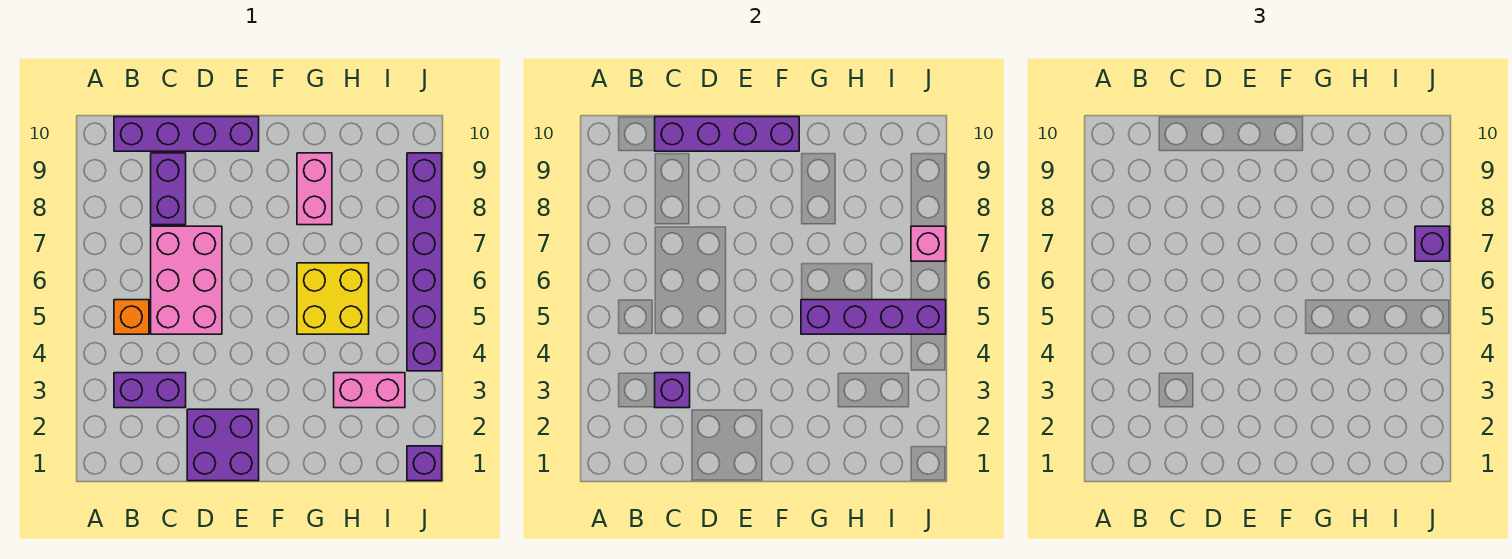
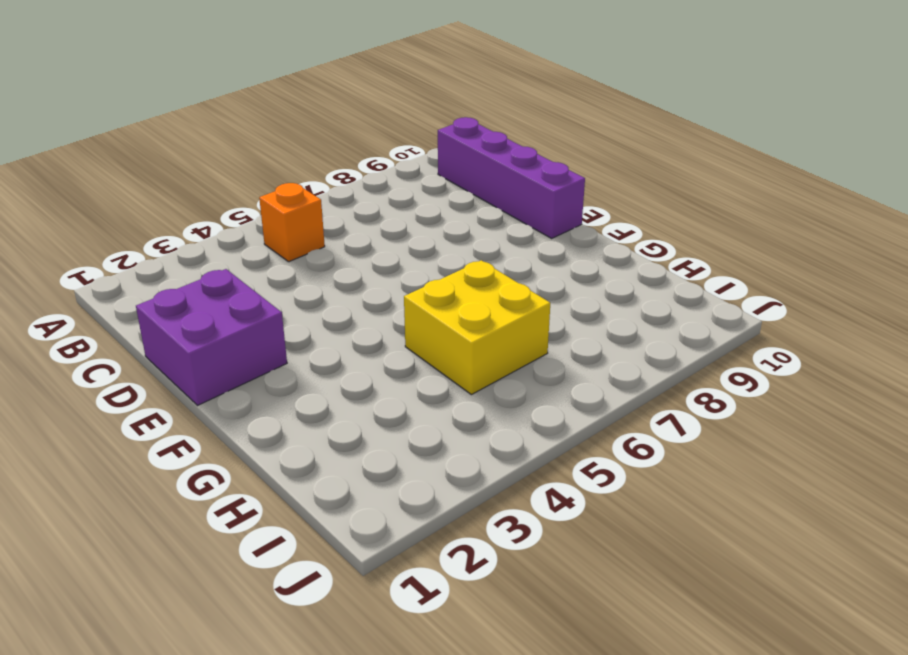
none -> purple 1x2 brick [114,373,186,408]
none -> pink 2x3 brick [151,226,222,334]
none -> purple 1x2 brick [151,153,186,225]

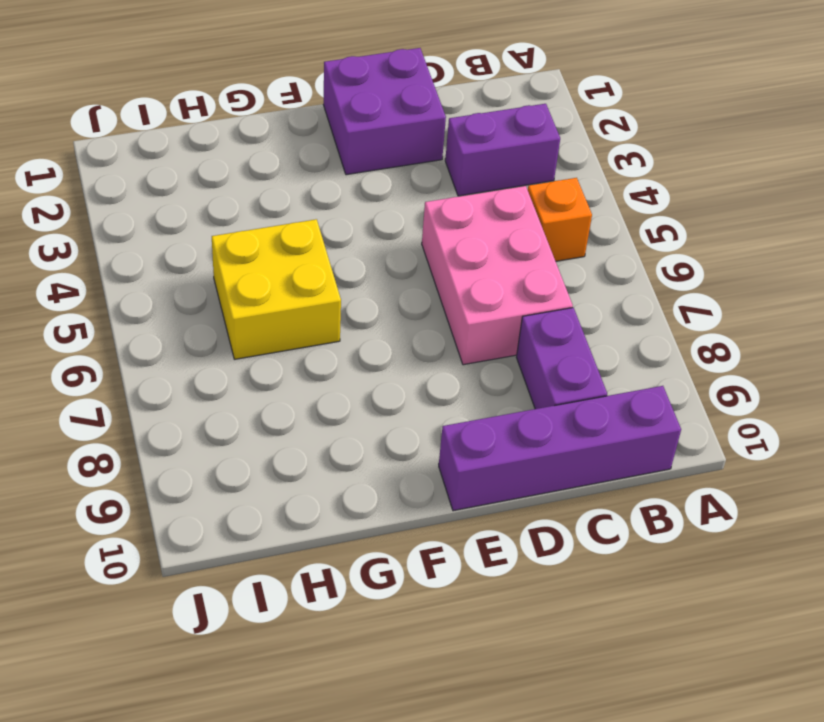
none -> pink 1x2 brick [297,153,332,225]
none -> pink 1x2 brick [334,373,405,408]
none -> purple 1x1 brick [407,446,442,481]

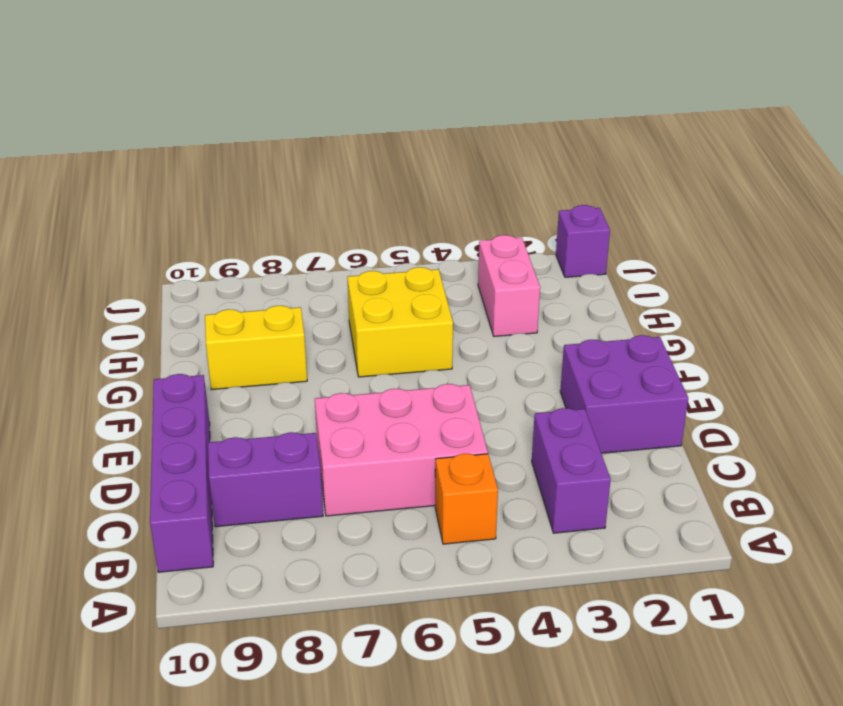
yellow 1x2 brick [205,306,307,390] -> pink 1x2 brick [297,153,332,225]
none -> purple 1x6 brick [407,153,442,371]
none -> purple 1x1 brick [655,373,690,408]
none -> purple 1x4 brick [655,117,799,151]

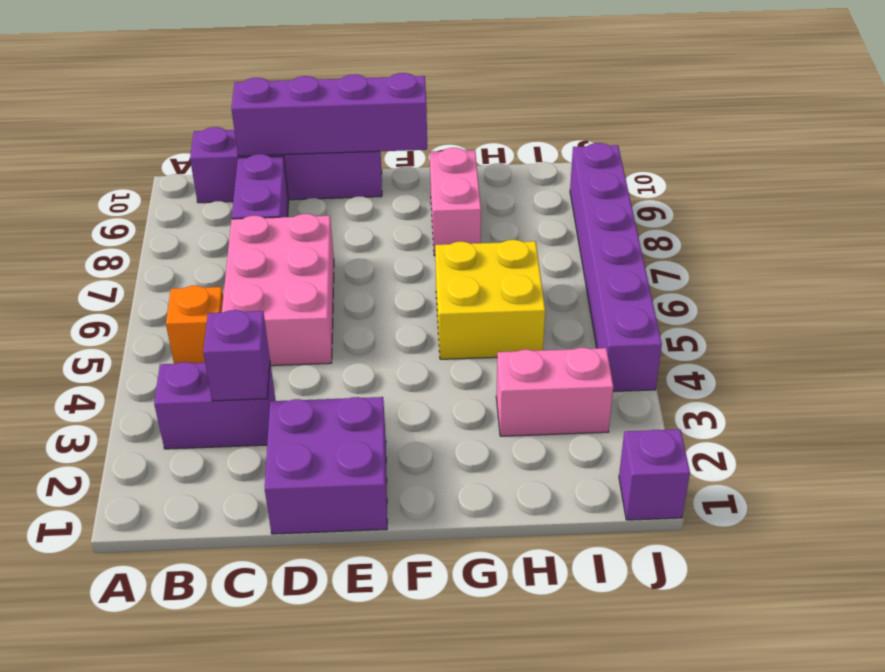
none -> purple 1x4 brick [801,300,946,334]
none -> pink 1x1 brick [911,226,946,261]
none -> purple 1x1 brick [1415,226,1450,261]

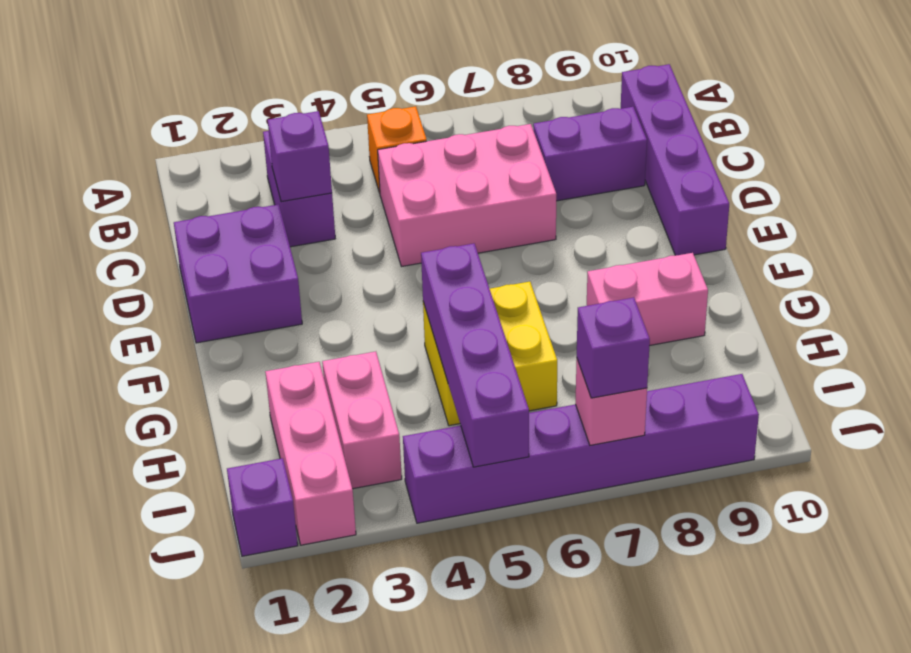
pink 1x3 brick [265,362,356,545] -> none
none -> purple 1x4 brick [655,117,799,151]

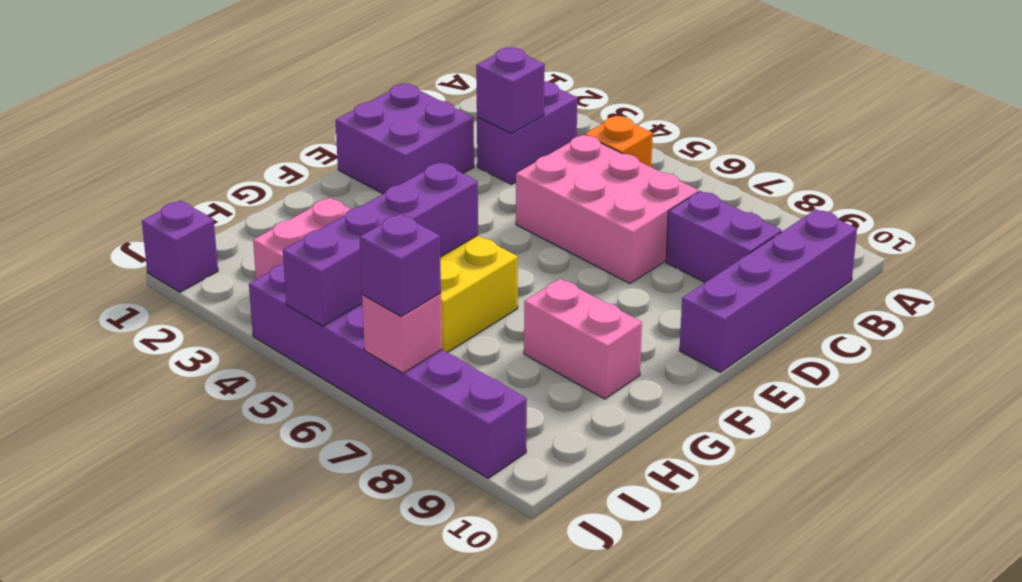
none -> purple 1x4 brick [655,117,799,151]

